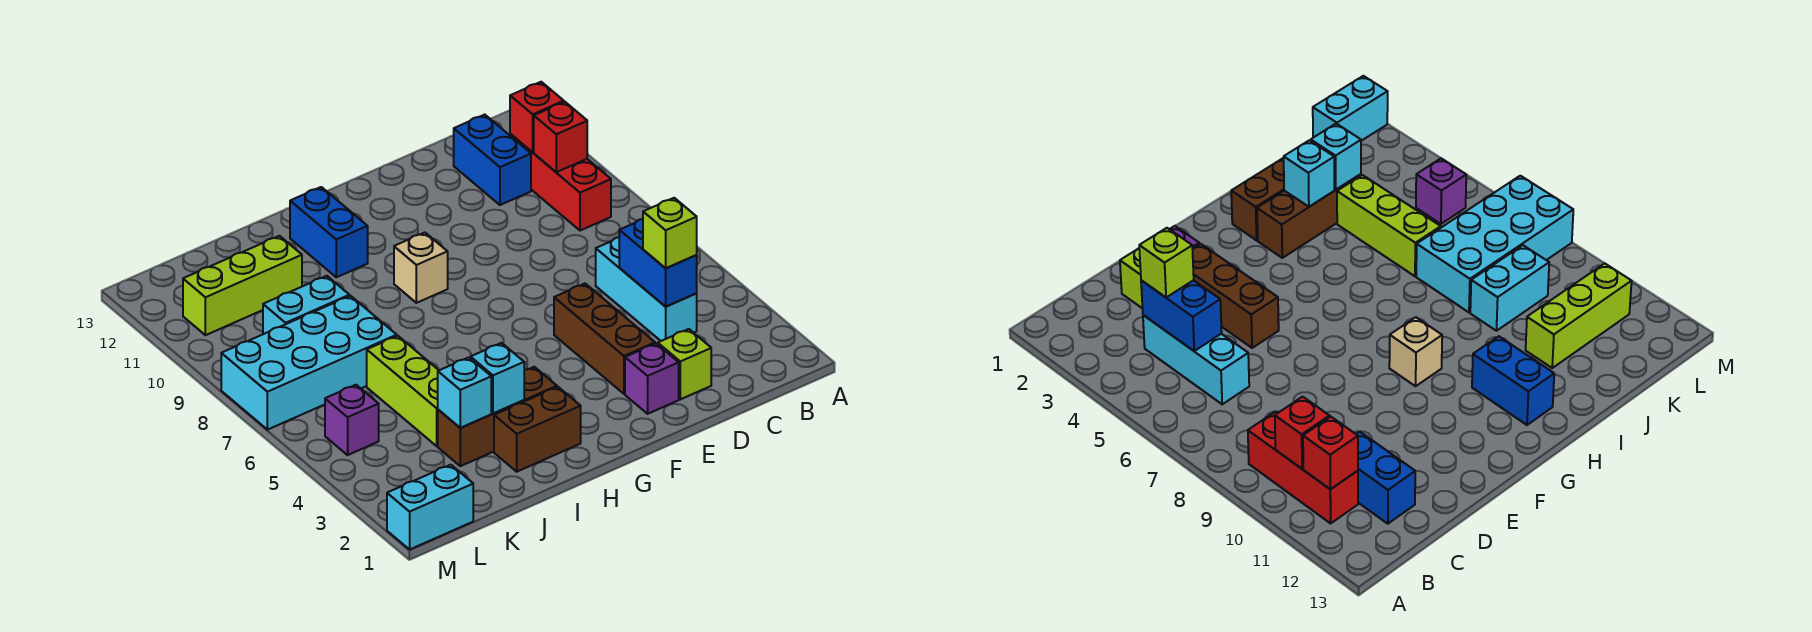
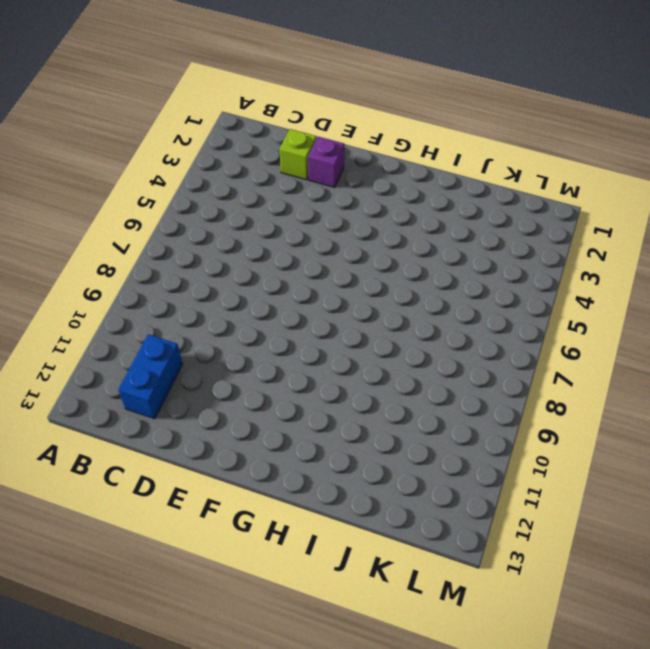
none -> red 1x3 brick [510,134,611,231]
none -> cyan 1x3 brick [596,237,697,341]
none -> brown 1x3 brick [554,284,655,394]

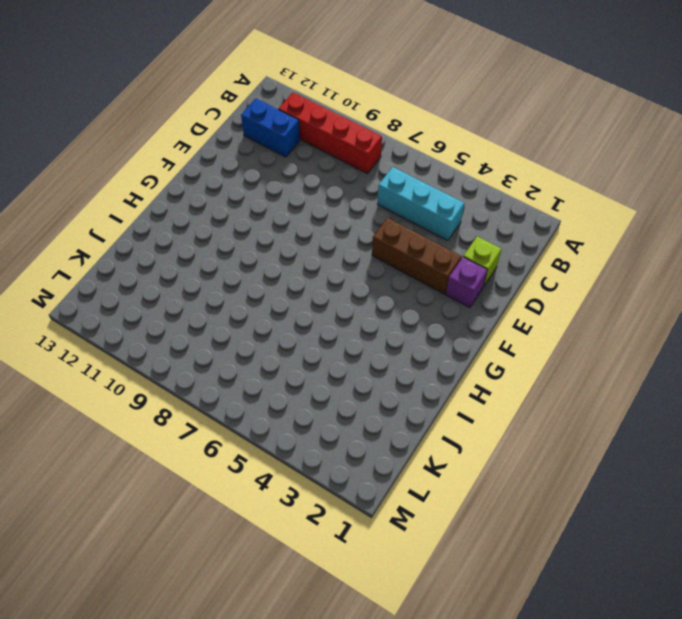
red 1x4 brick [279,93,382,174] -> red 1x3 brick [510,134,611,231]
none -> tan 1x1 brick [394,233,448,303]
none -> brown 1x2 brick [494,387,581,472]
none -> brown 1x3 brick [438,367,557,466]

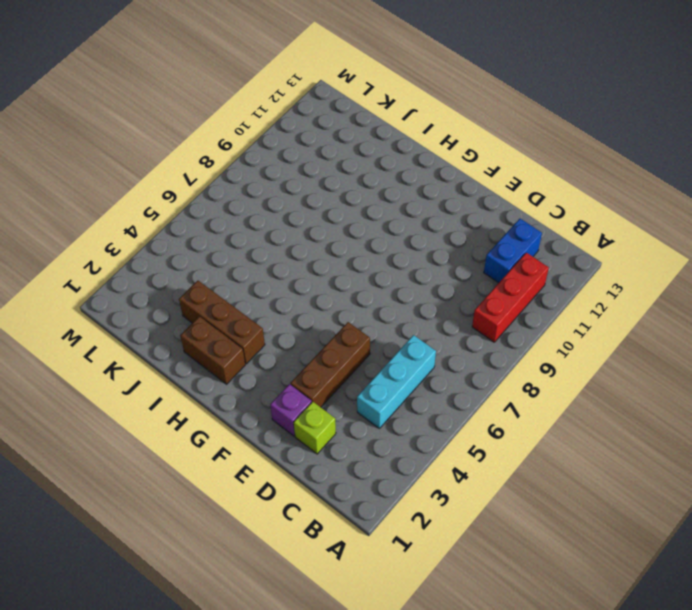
none -> tan 1x1 brick [394,233,448,303]
none -> blue 1x2 brick [290,187,368,277]
none -> lime 1x3 brick [367,336,439,446]

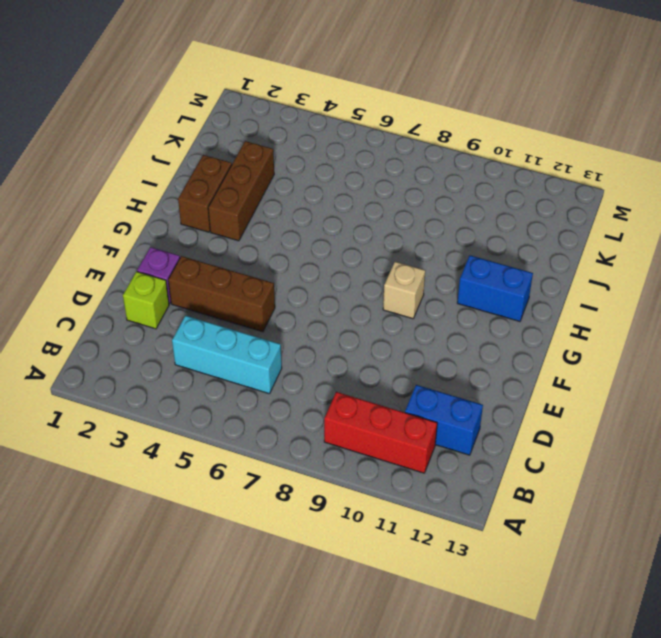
none -> lime 1x3 brick [367,336,439,446]
none -> cyan 2x4 brick [221,296,397,430]
none -> cyan 1x2 brick [263,276,349,334]

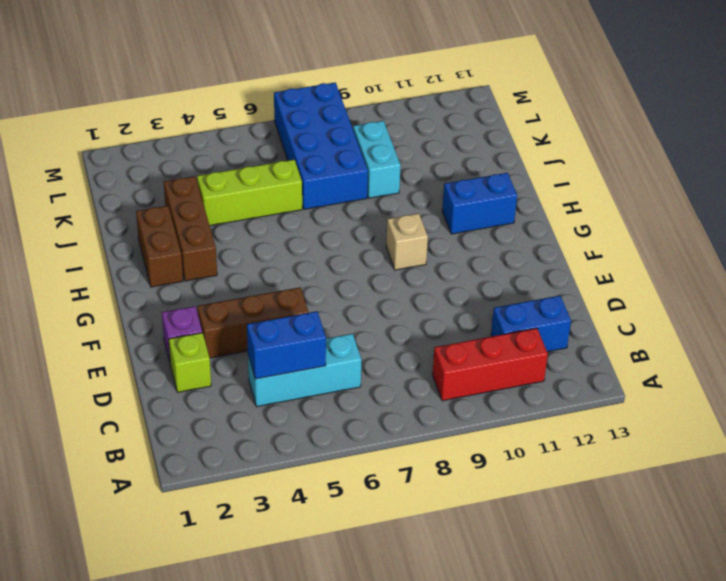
blue 2x4 brick [274,82,368,209] -> cyan 2x4 brick [221,296,397,430]
none -> lime 1x3 brick [183,236,302,335]
none -> cyan 1x2 brick [387,465,473,549]
none -> purple 1x1 brick [325,385,379,455]

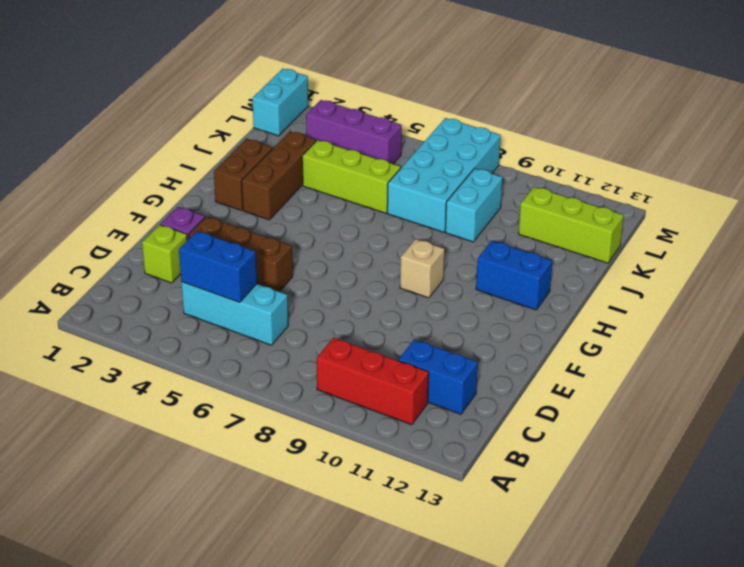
lime 1x3 brick [519,187,624,263] -> lime 1x3 brick turned to [183,236,302,335]
purple 1x3 brick [306,100,402,164] -> purple 1x1 brick [325,385,379,455]
none -> red 1x1 brick [534,102,587,172]
none -> red 1x1 brick [510,82,564,152]
none -> cyan 1x1 brick [470,343,524,413]

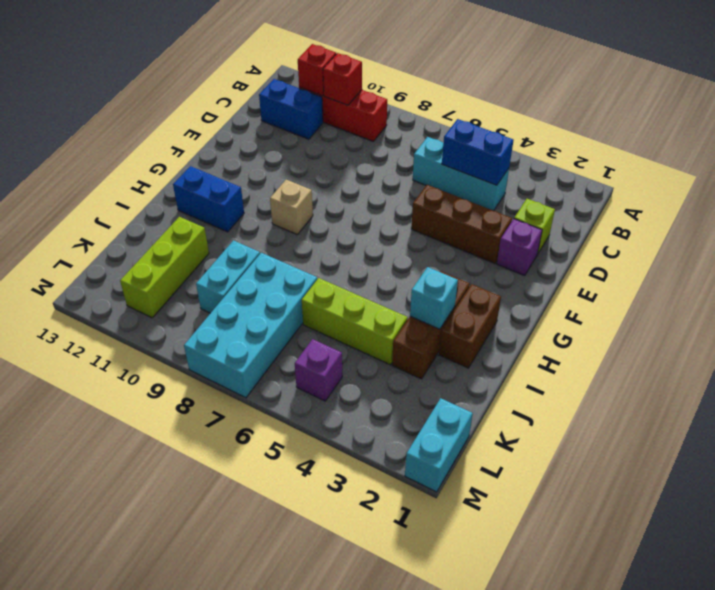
none -> cyan 1x1 brick [438,357,491,428]
none -> lime 1x1 brick [643,198,697,268]

